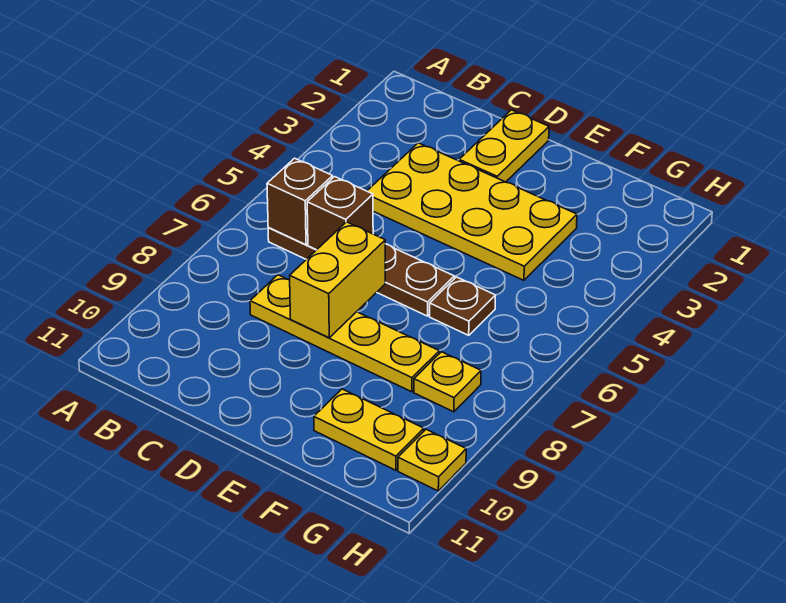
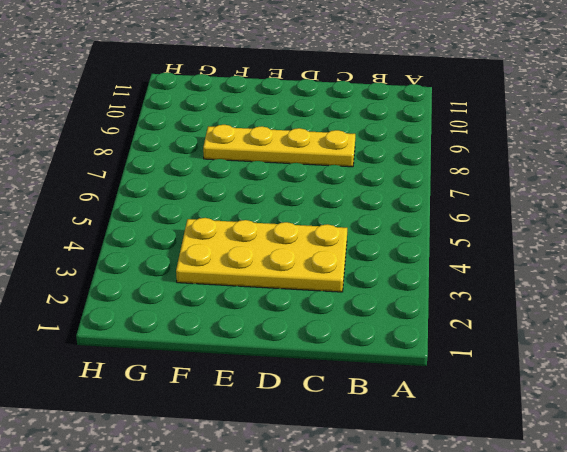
none -> brown 1x4 plate [268,227,454,316]
none -> yellow 1x2 plate [459,110,549,182]

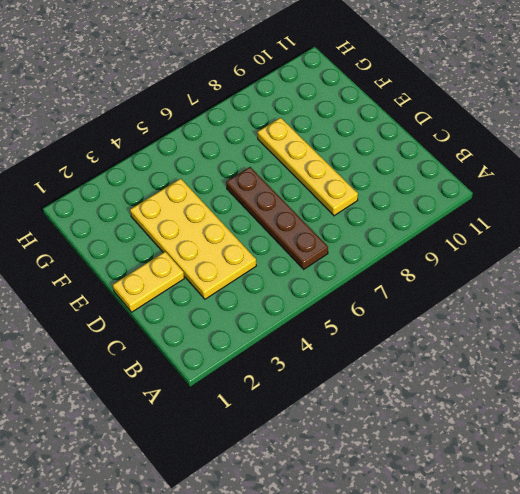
none -> brown 1x1 plate [430,277,496,335]
none -> yellow 1x2 plate [314,389,424,470]

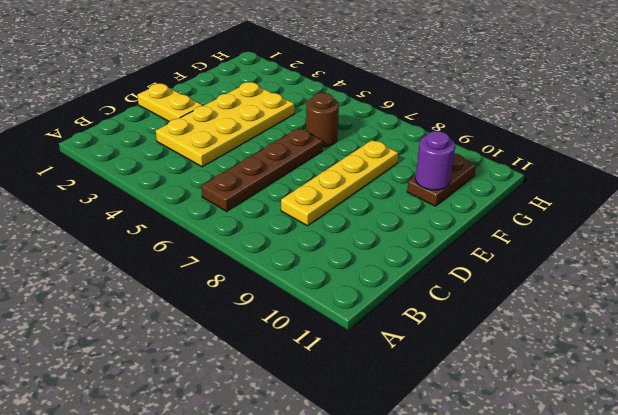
brown 1x1 round brick [306,93,339,147] -> brown 1x1 plate [430,277,496,335]
brown 1x2 plate [407,153,476,206] -> yellow 1x2 plate [314,389,424,470]
purple 1x1 round brick [415,131,455,190] -> none
none -> yellow 1x1 plate [414,352,481,412]
none -> yellow 1x1 plate [398,429,466,491]

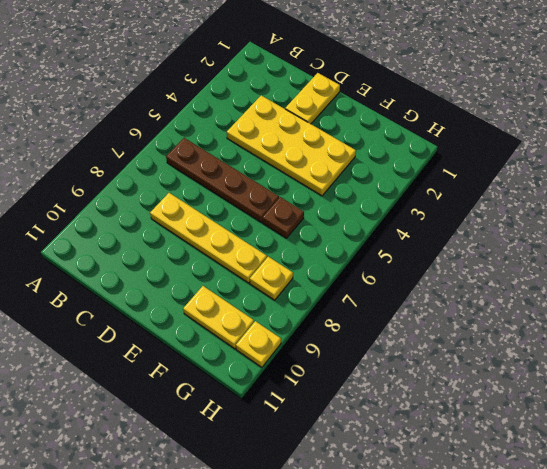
none -> brown 1x1 brick [267,158,333,245]
none -> brown 1x1 brick [307,177,373,250]

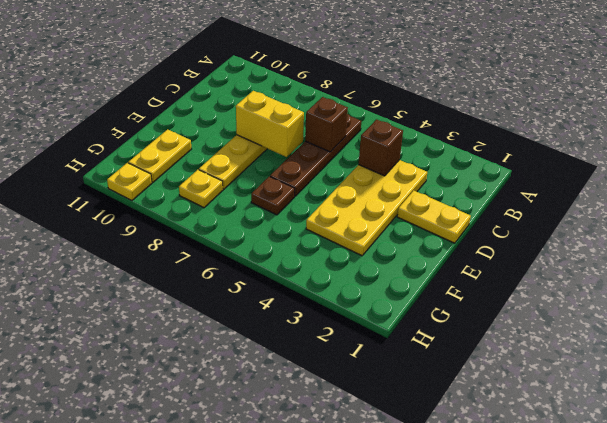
brown 1x1 brick [358,119,403,176] -> brown 1x1 brick moved to [267,158,333,245]

